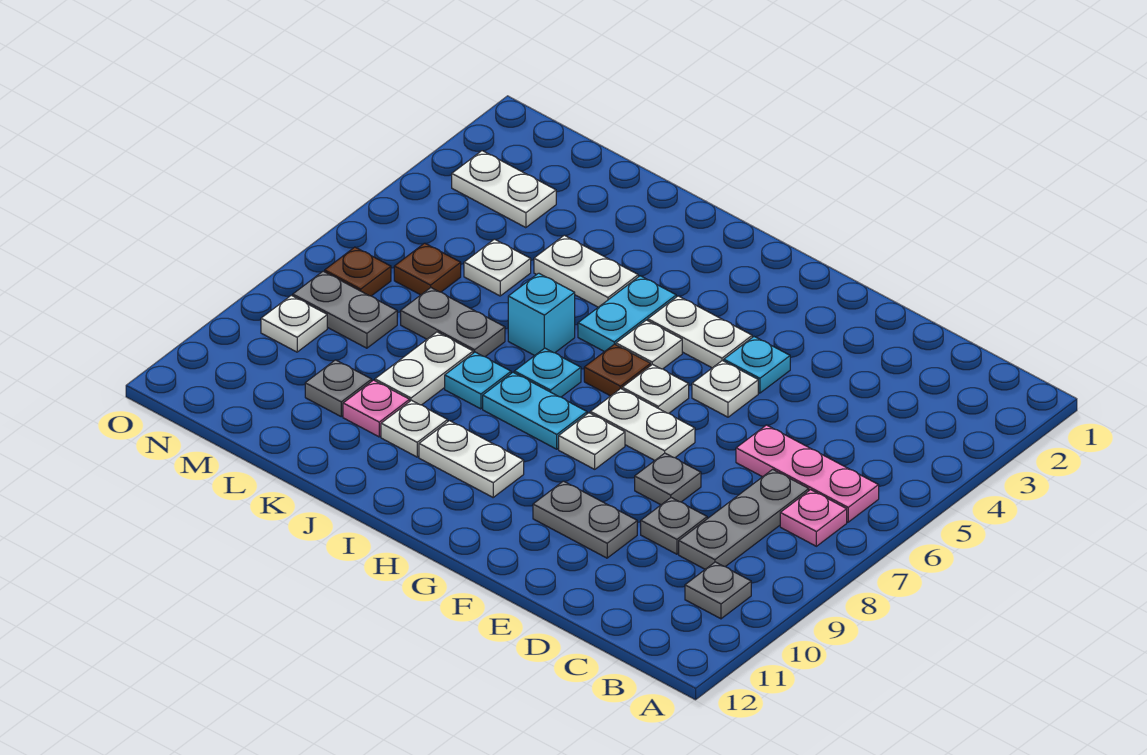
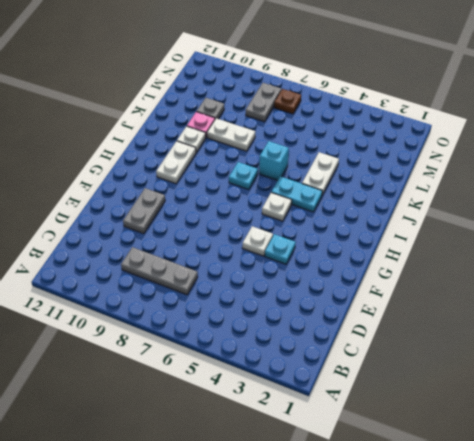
none -> pink 1x3 plate [736,425,879,522]
none -> pink 1x1 plate [780,490,847,546]
none -> grey 1x1 plate [685,562,751,619]
none -> grey 1x1 plate [641,498,707,554]

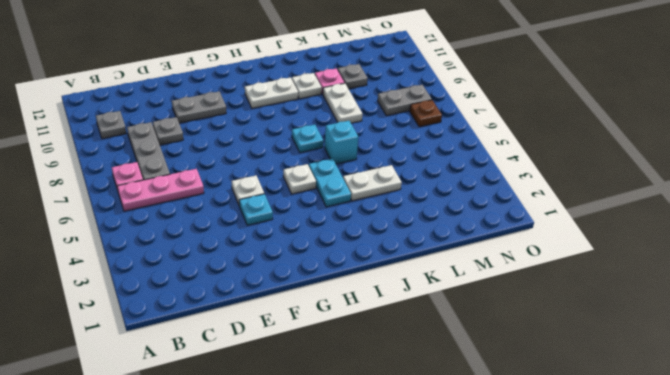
none -> grey 1x1 plate [635,453,701,505]
none -> white 1x2 plate [590,389,695,460]
none -> white 1x2 plate [648,296,752,368]
none -> white 1x1 plate [622,364,689,413]

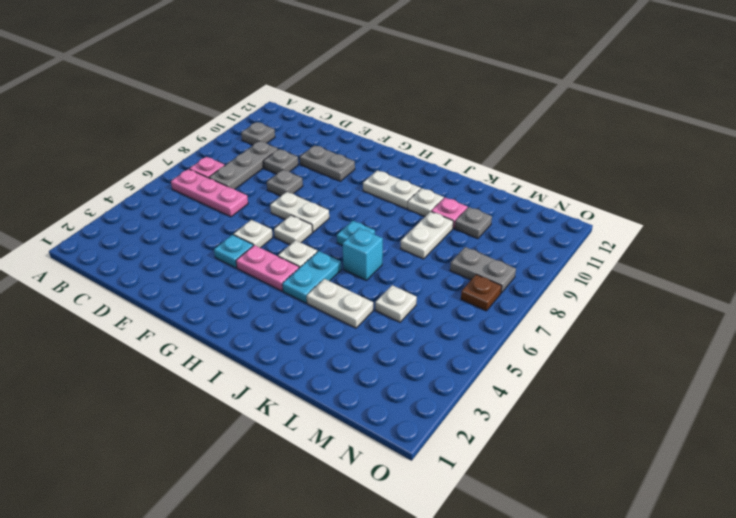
pink 1x2 plate [236,245,299,291] -> white 1x2 plate [648,296,752,368]
none -> white 1x1 plate [559,413,625,469]
none -> brown 1x1 plate [584,344,651,396]
none -> cyan 1x2 plate [483,372,587,449]
none -> cyan 1x1 plate [445,352,511,409]

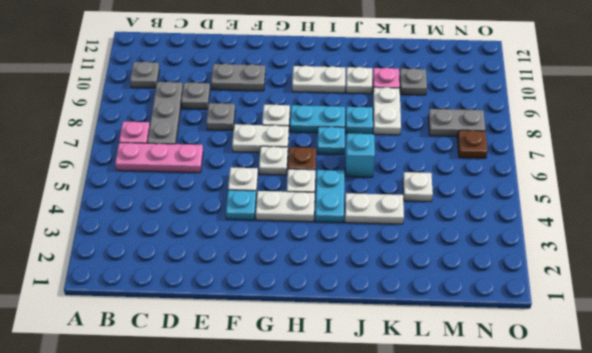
none -> grey 1x2 plate [401,288,505,357]
none -> white 1x2 plate [452,151,556,228]
none -> brown 1x1 plate [394,243,461,295]
none -> white 1x1 plate [261,295,327,352]

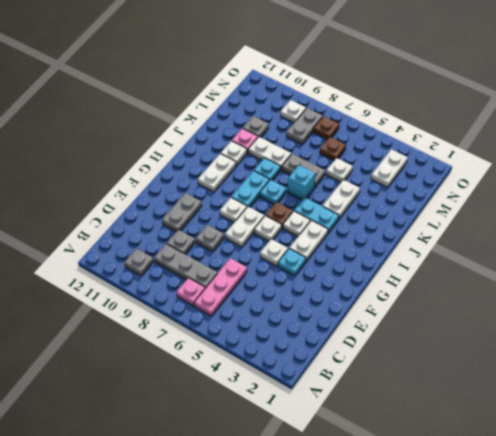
grey 1x2 plate [282,154,325,187] -> grey 1x2 plate turned to [401,288,505,357]

